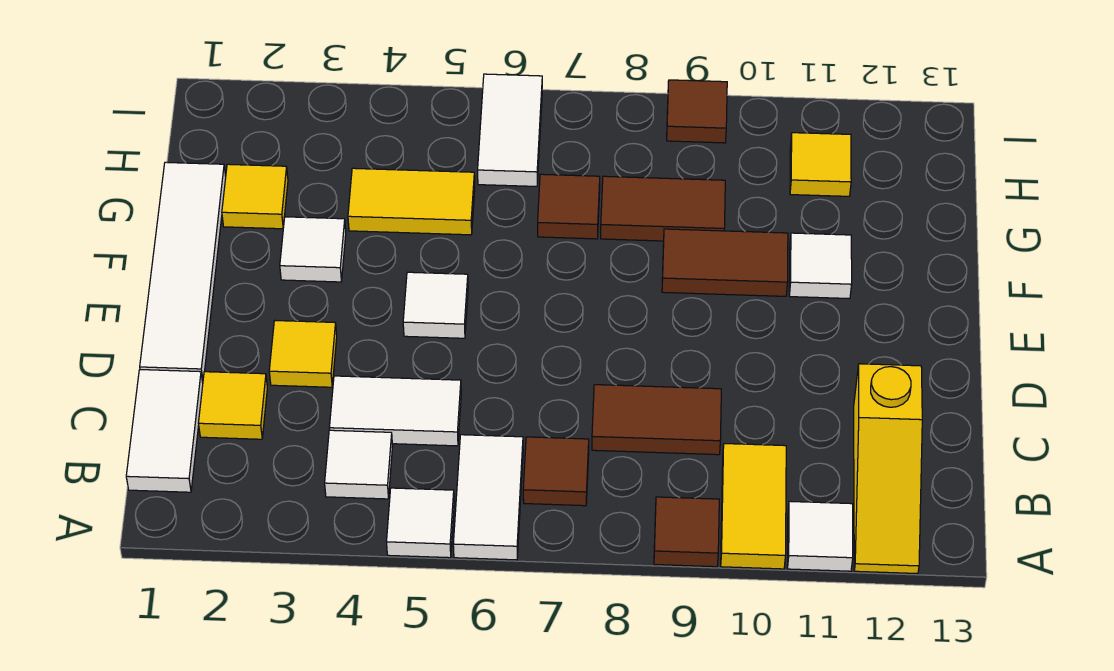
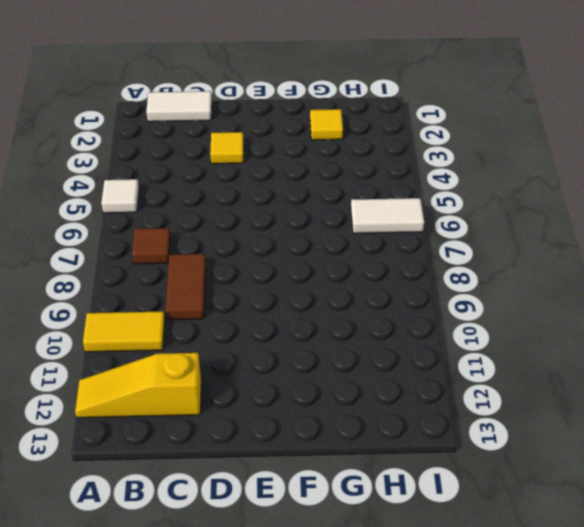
none -> white 1x2 tile [453,435,523,560]
none -> brown 1x1 tile [654,497,719,567]
none -> white 1x1 tile [787,501,853,571]

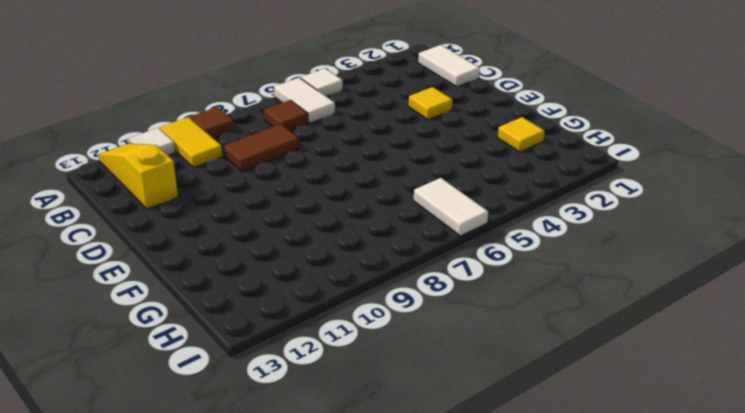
none -> white 1x1 tile [325,430,393,499]
none -> yellow 1x1 tile [199,372,267,439]
none -> white 1x2 tile [329,376,461,446]

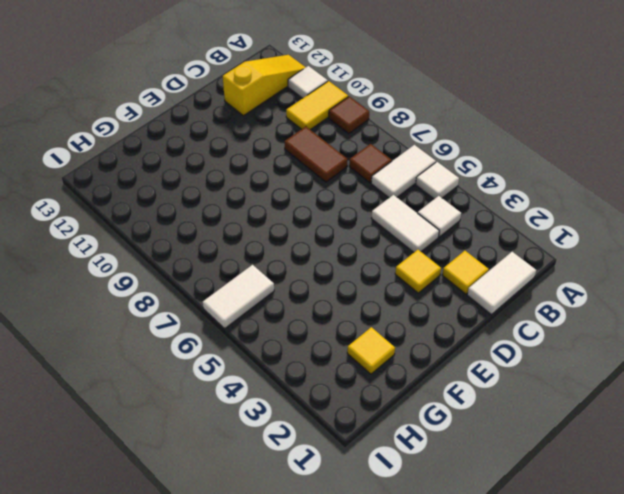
none -> white 1x4 tile [140,162,226,382]
none -> white 1x1 tile [403,272,468,338]
none -> white 1x1 tile [280,217,346,282]

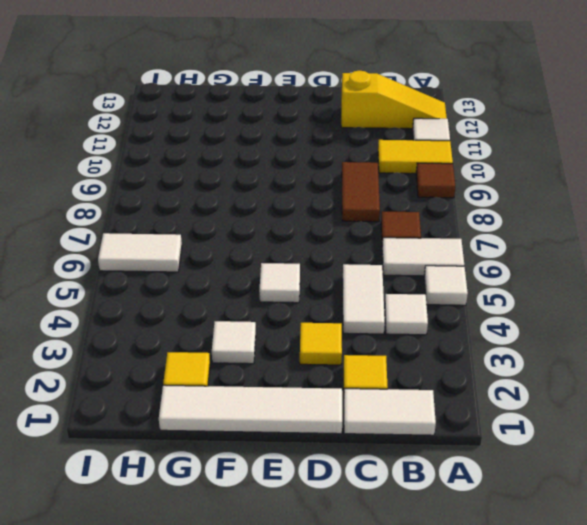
none -> brown 1x2 tile [662,229,788,296]
none -> white 1x1 tile [789,233,852,299]
none -> yellow 1x2 tile [348,168,475,235]

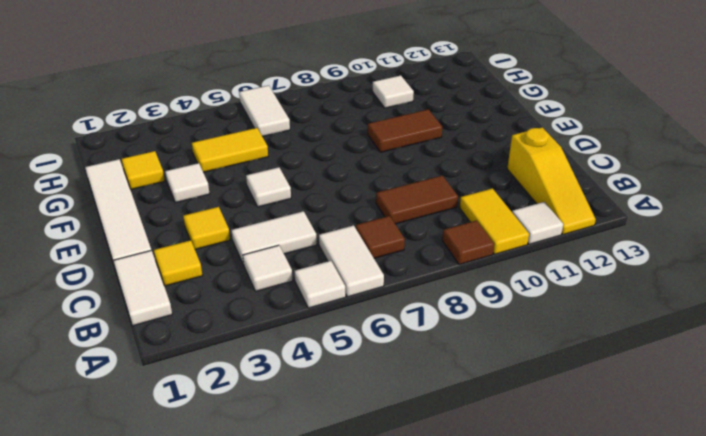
white 1x1 tile [373,75,414,108] -> white 1x1 tile moved to [789,233,852,299]
none -> brown 1x1 tile [538,174,600,239]
none -> brown 1x2 tile [601,176,725,241]
none -> yellow 1x1 tile [790,133,851,196]

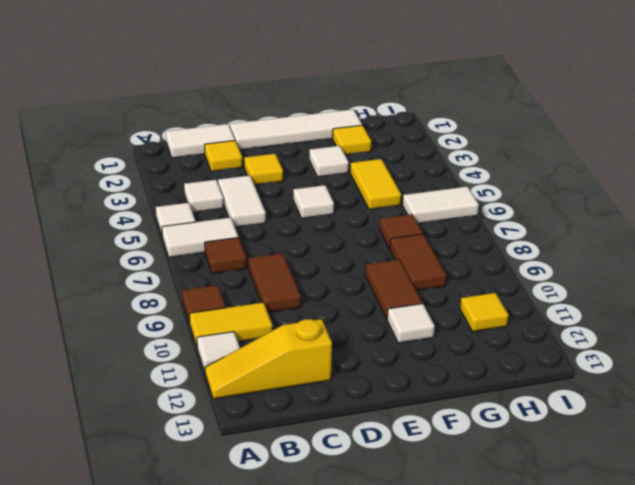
none -> brown 1x1 tile [667,80,727,143]

